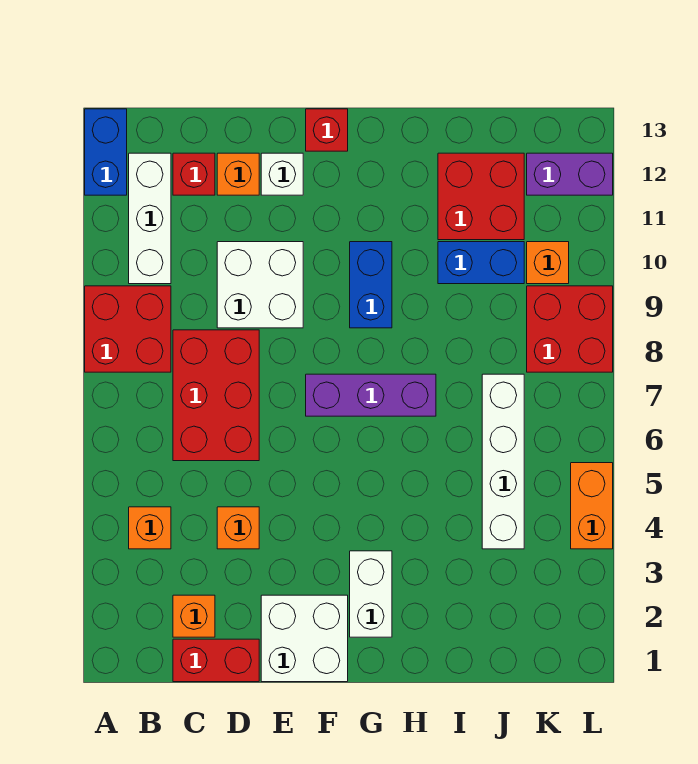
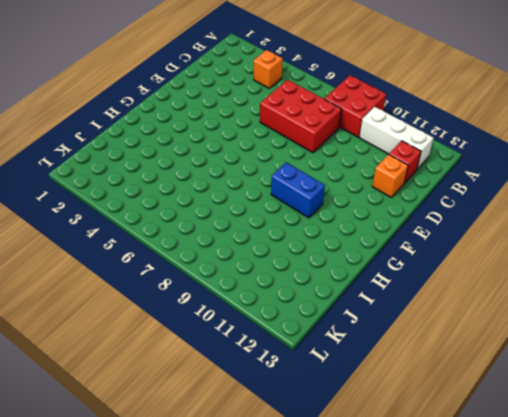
none -> blue 1x2 brick [85,109,127,195]
none -> red 1x2 brick [173,639,259,682]
none -> orange 1x1 brick [173,595,215,637]

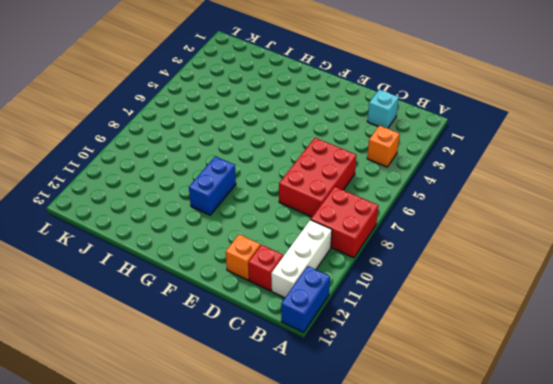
cyan 1x1 brick [367,90,399,128] -> orange 1x1 brick [173,595,215,637]
none -> red 1x2 brick [173,639,259,682]
none -> orange 1x1 brick [217,507,259,549]
none -> white 2x2 brick [217,242,303,328]

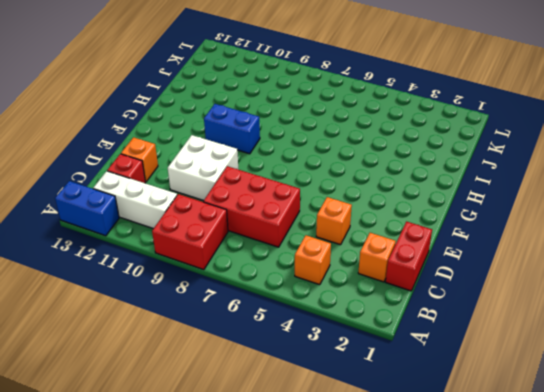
none -> white 2x2 brick [261,595,348,682]
none -> white 1x1 brick [261,153,303,195]
none -> purple 1x3 brick [306,374,436,416]

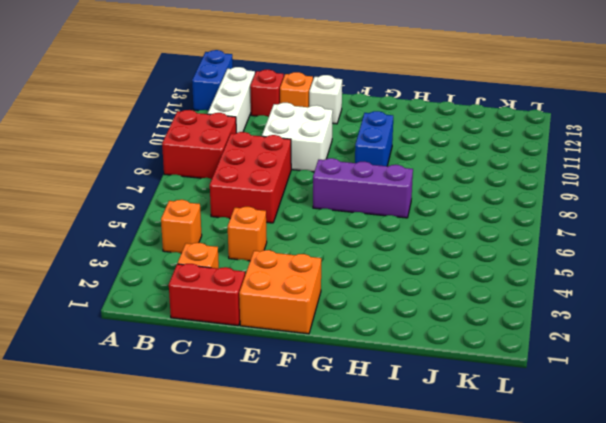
orange 2x2 brick [239,250,321,334] -> white 2x2 brick [261,595,348,682]
none -> red 1x1 brick [306,109,348,151]
none -> white 1x2 brick [350,551,392,637]
none -> blue 1x2 brick [438,242,524,284]

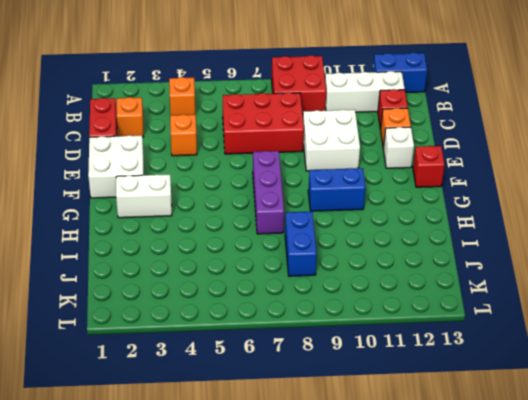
blue 1x2 brick [285,211,317,276] -> blue 1x2 brick moved to [438,242,524,284]
none -> red 2x2 brick [438,153,524,240]
none -> white 1x4 brick [482,374,524,549]
none -> red 2x2 brick [527,286,613,372]

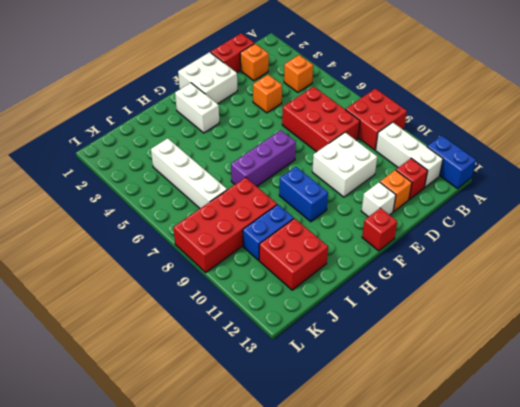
red 2x4 brick [173,177,277,272] -> red 2x2 brick [527,286,613,372]
none -> orange 1x1 brick [527,242,569,284]
none -> purple 1x2 brick [527,153,613,195]
none -> orange 1x2 brick [571,463,613,549]

